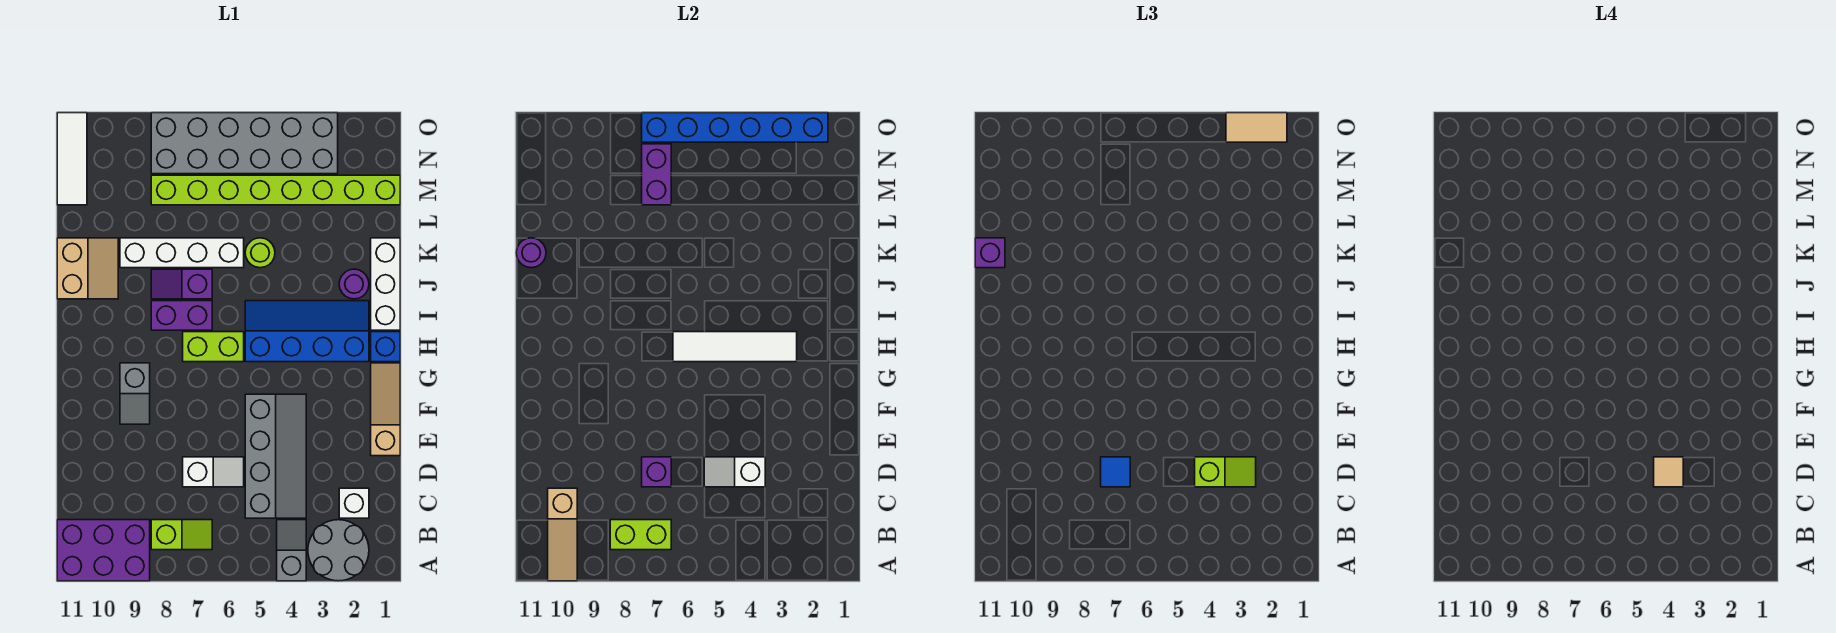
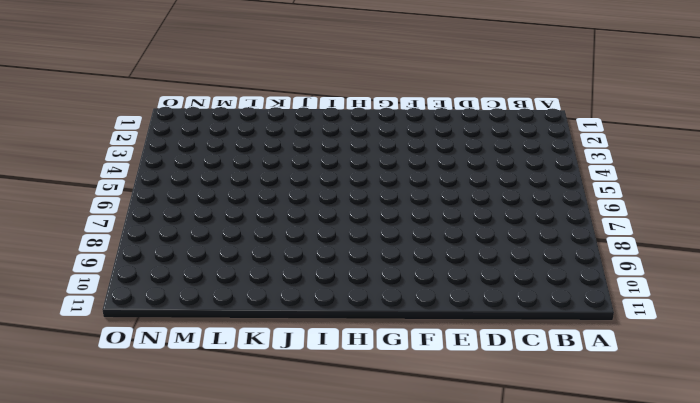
none -> grey 2x2 round brick [308,520,369,581]
none -> grey 1x2 slope [277,520,306,581]
none -> purple 2x3 brick [57,520,150,581]
none -> lime 1x2 slope [151,520,212,550]

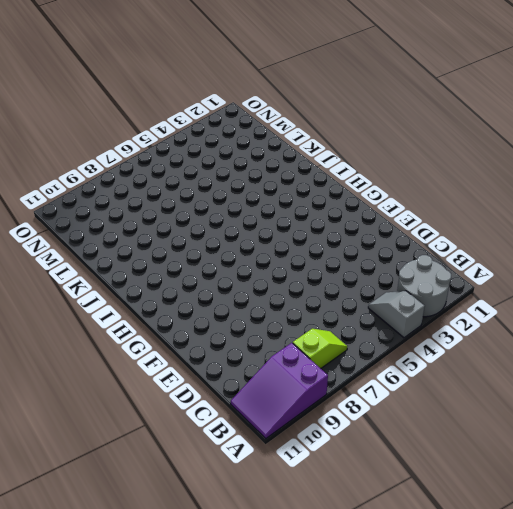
purple 2x3 slope [231,343,328,439] -> purple 2x3 brick [57,520,150,581]
none -> white 1x1 brick [339,488,369,518]
none -> grey 2x4 slope [245,394,306,518]
none -> white 1x2 slope [183,457,244,487]
none -> tan 1x3 slope [371,363,400,456]

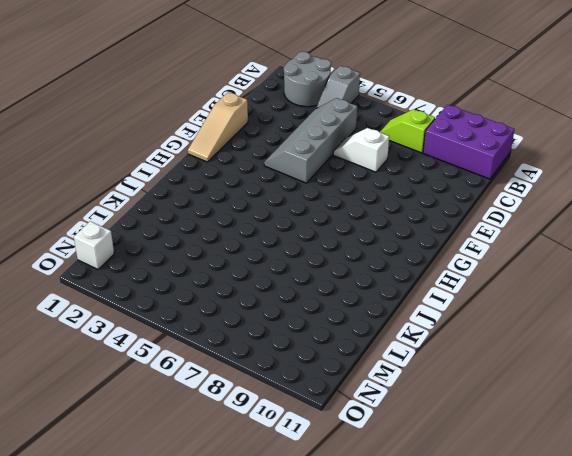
white 1x1 brick [74,221,114,269] -> white 1x1 brick moved to [339,488,369,518]
none -> grey 1x2 slope [120,363,150,424]
none -> blue 1x1 brick [371,332,400,362]
none -> blue 2x4 slope [245,301,369,362]
none -> lime 1x2 brick [183,332,244,362]

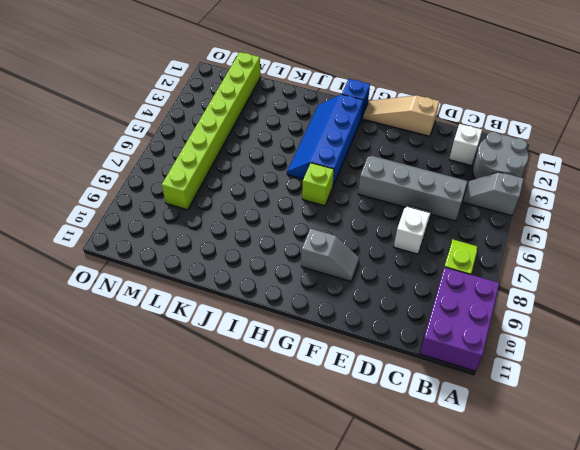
lime 1x1 brick [302,163,334,206] -> lime 1x2 brick [183,332,244,362]
none -> white 1x3 brick [371,238,400,330]
none -> purple 1x2 brick [151,301,212,330]
none -> purple 1x1 round brick [339,269,369,299]
none -> purple 1x2 slope [151,269,212,299]

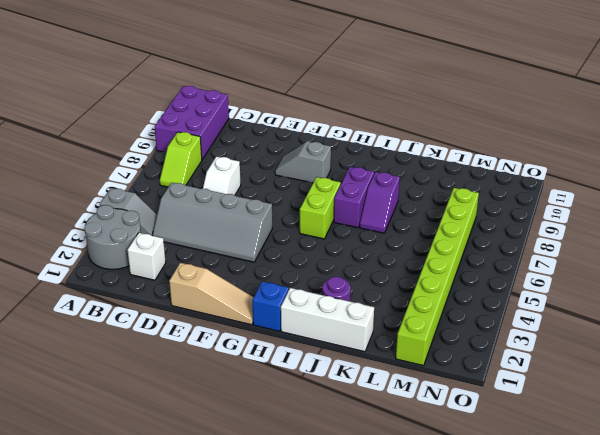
purple 1x2 slope [360,172,400,233] -> purple 1x2 slope turned to [151,269,212,299]
none -> blue 2x4 slope [245,301,369,362]
none -> tan 2x2 slope [57,238,118,299]
none -> lime 1x1 round brick [245,238,275,268]
none -> white 1x4 brick [120,238,244,268]

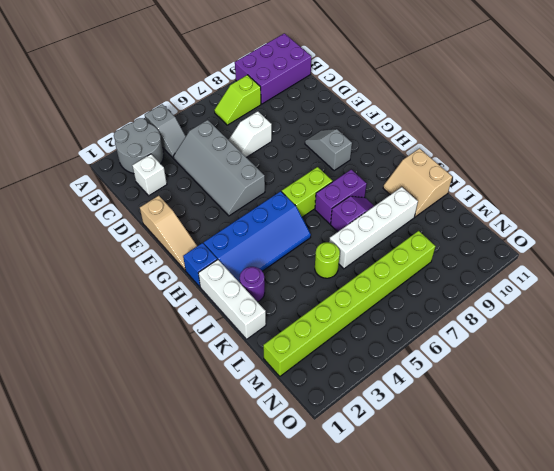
none -> white 1x3 tile [57,113,87,205]
none -> grey 2x6 brick [151,113,338,174]
none -> tan 1x3 slope [548,488,577,581]
none -> lime 1x2 brick [610,520,671,550]

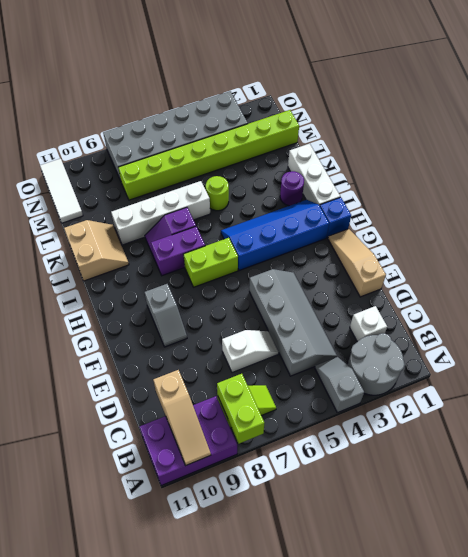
lime 1x2 brick [217,374,264,443] -> lime 1x2 brick turned to [610,520,671,550]
none -> white 1x2 slope [704,457,765,487]
none -> purple 1x1 brick [642,457,671,487]
none -> white 1x4 tile [673,332,797,362]
none -> purple 1x1 round brick [516,238,546,268]

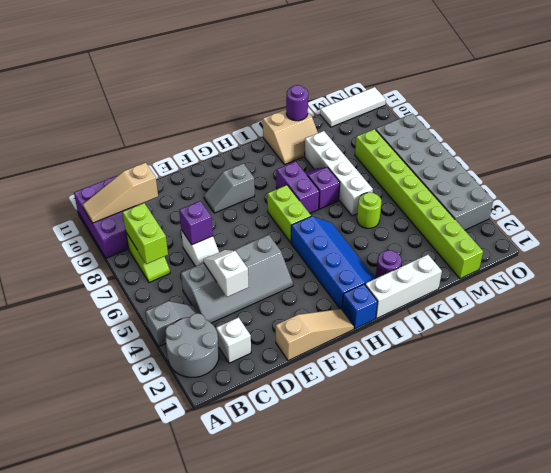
none -> white 1x4 tile [673,332,797,362]
none -> purple 1x2 brick [642,144,671,205]
none -> blue 1x6 brick [642,113,828,142]
none -> lime 1x2 slope [1195,457,1256,487]

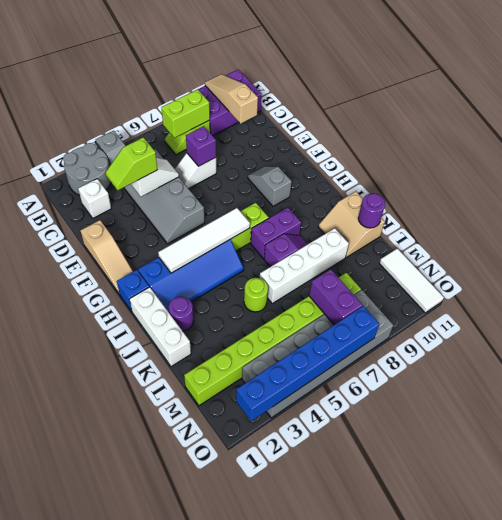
none -> blue 1x1 tile [1101,457,1130,487]
none -> purple 1x1 brick [975,238,1005,268]
none -> tan 1x2 tile [1226,113,1287,142]
none -> tan 1x1 tile [1654,457,1683,487]

